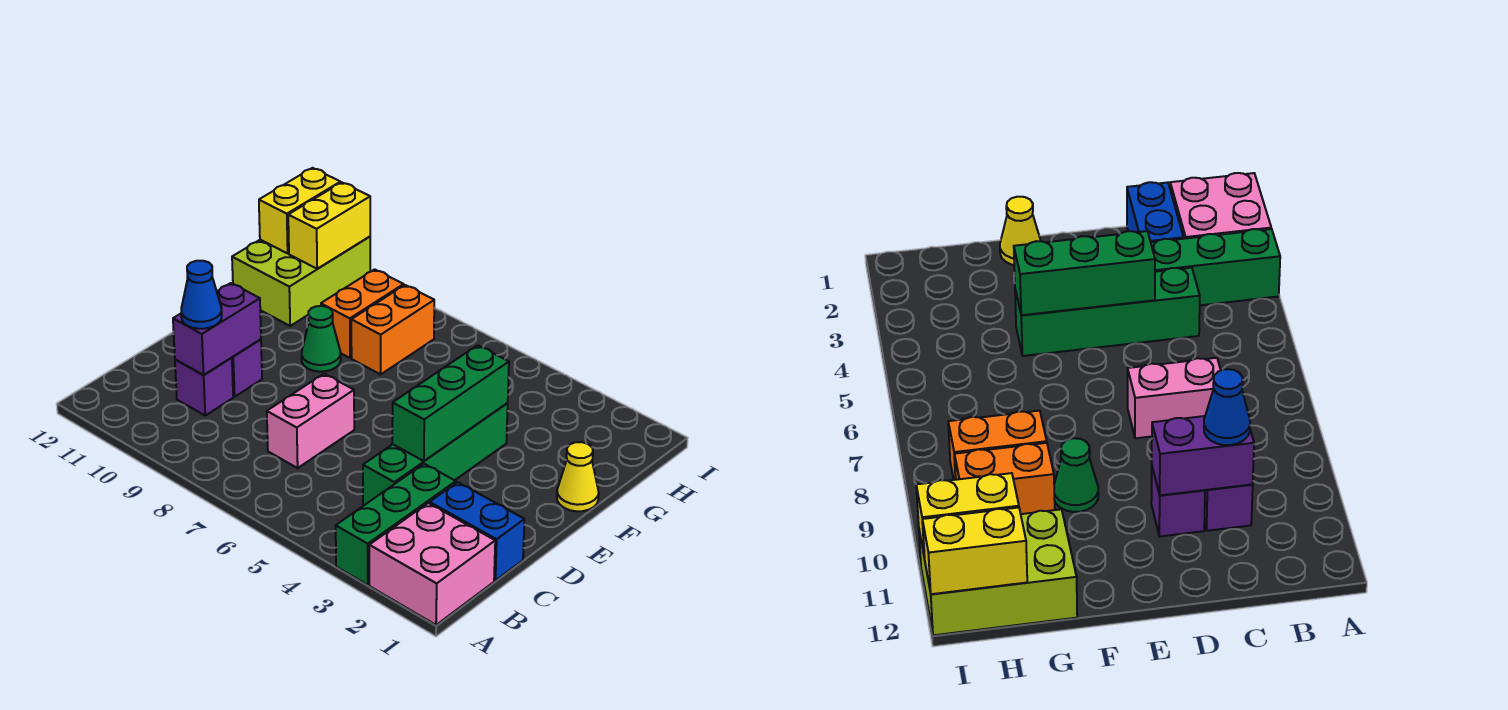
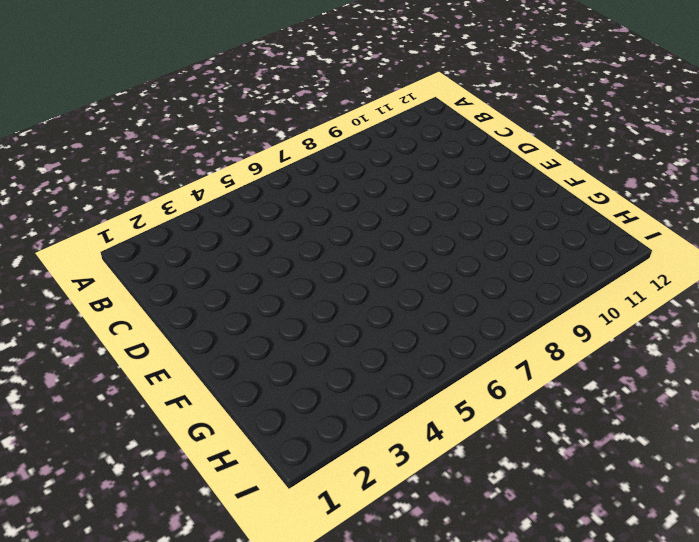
none -> pink 2x2 brick [369,503,495,625]
none -> green 1x3 brick [336,464,456,585]
none -> blue 1x2 brick [430,482,524,581]

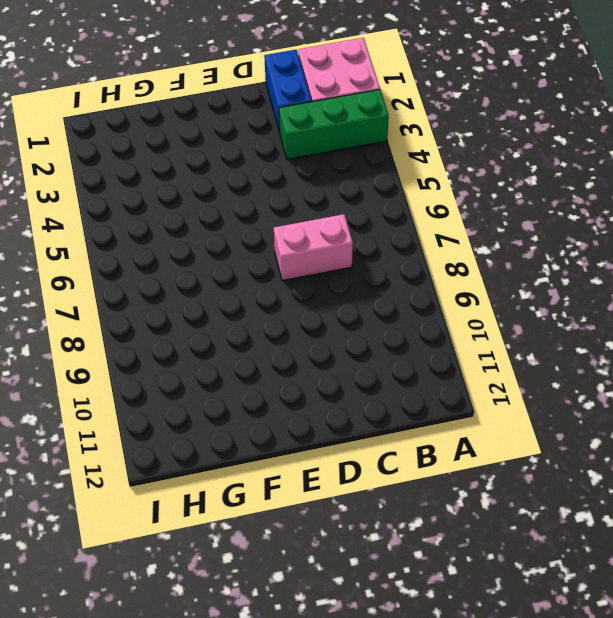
none -> green 1x4 brick [363,403,508,506]
none -> purple 1x1 brick [175,358,233,415]
none -> purple 1x1 brick [232,339,262,397]

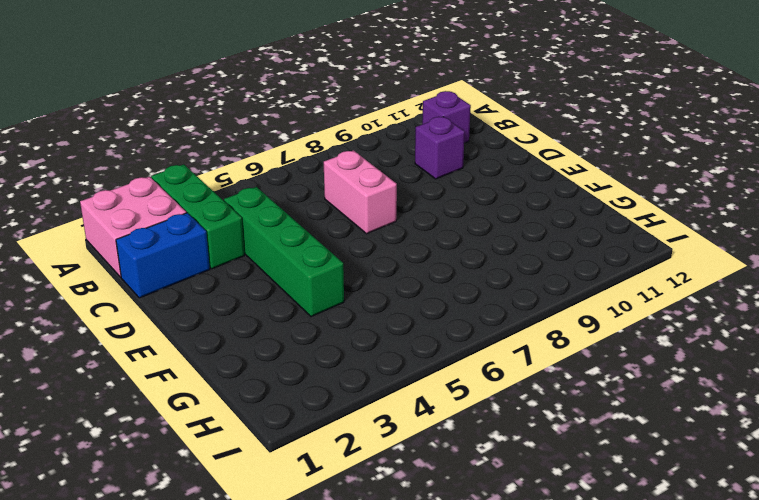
purple 1x1 brick [422,91,471,143] -> purple 1x1 brick moved to [232,339,262,397]
none -> yellow 1x1 cone [557,442,599,511]
none -> green 1x1 cone [302,306,341,372]
none -> orange 1x2 brick [351,285,434,374]

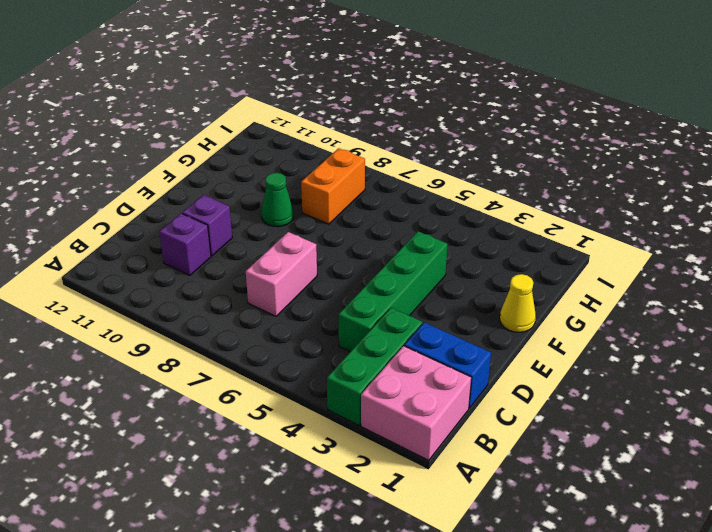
none -> orange 1x2 brick [321,269,404,358]
none -> lime 2x3 brick [232,237,370,326]
none -> purple 1x2 brick [173,283,261,375]

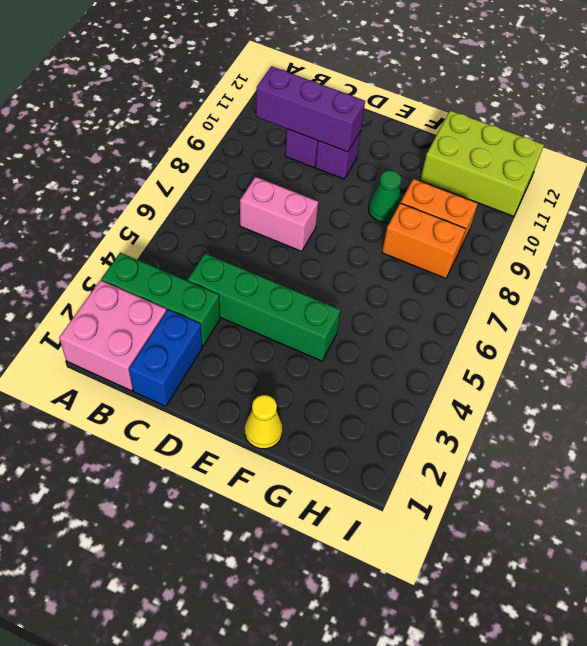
purple 1x3 brick [256,66,365,152] -> purple 1x2 brick [173,283,261,375]
none -> green 1x3 brick [392,345,509,461]
none -> yellow 1x2 brick [288,183,370,269]
none -> yellow 1x2 brick [259,168,340,253]

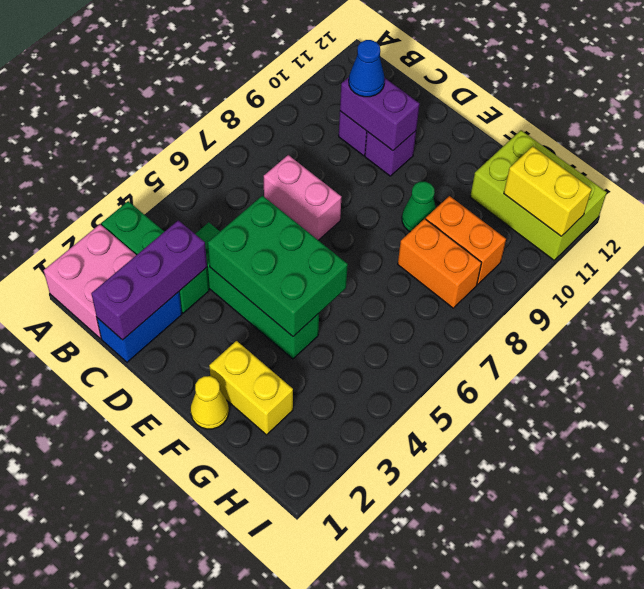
purple 1x3 brick [91,220,207,340] -> none
green 2x3 brick [208,196,348,337] -> green 1x3 brick [392,345,509,461]
yellow 1x2 brick [209,341,293,435] -> yellow 1x2 brick moved to [259,168,340,253]

